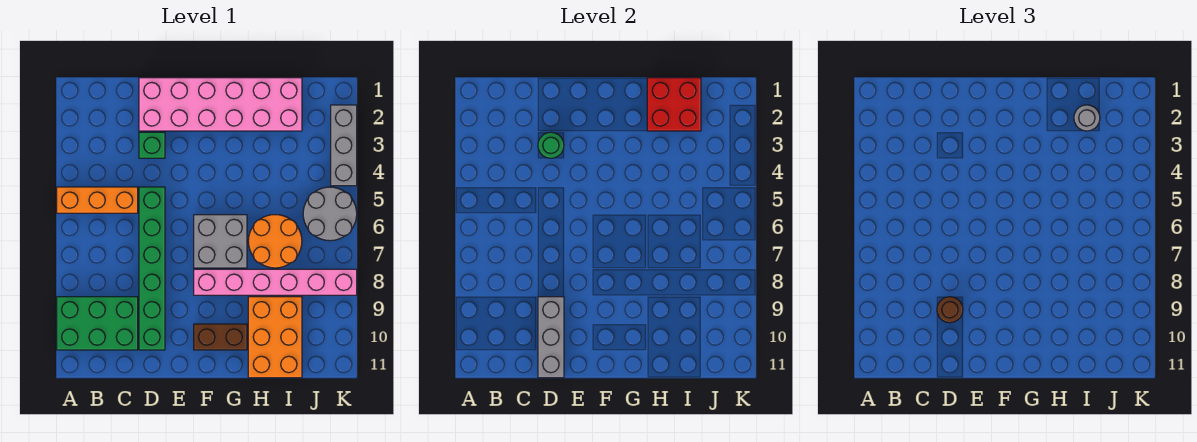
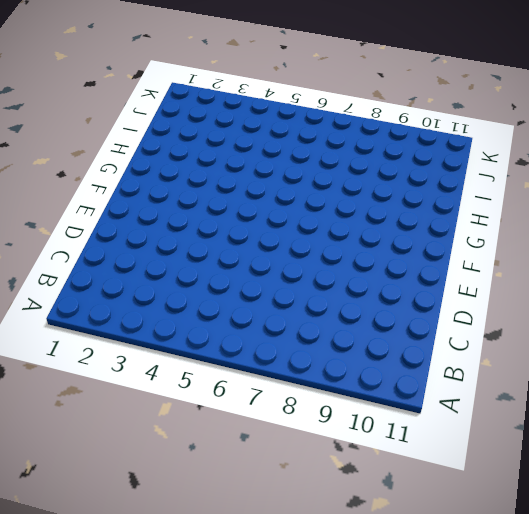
none -> orange 1x3 brick [57,187,138,213]
none -> green 2x3 brick [57,297,138,350]
none -> pink 2x6 brick [139,78,302,131]

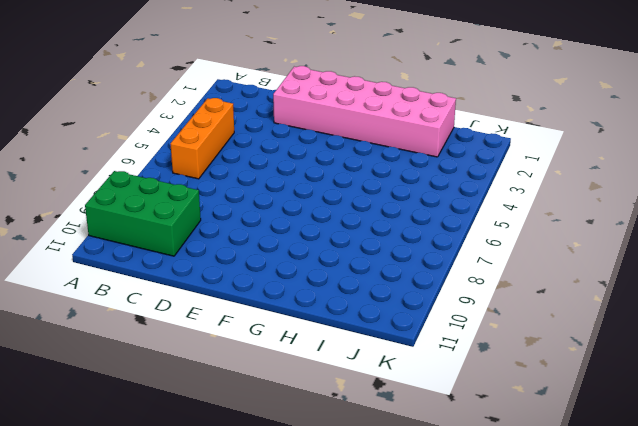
orange 1x3 brick [170,98,234,179] -> orange 1x3 brick turned to [57,187,138,213]
none -> green 1x1 brick [139,132,165,158]
none -> green 1x6 brick [139,187,165,350]
none -> grey 2x2 brick [194,215,247,268]

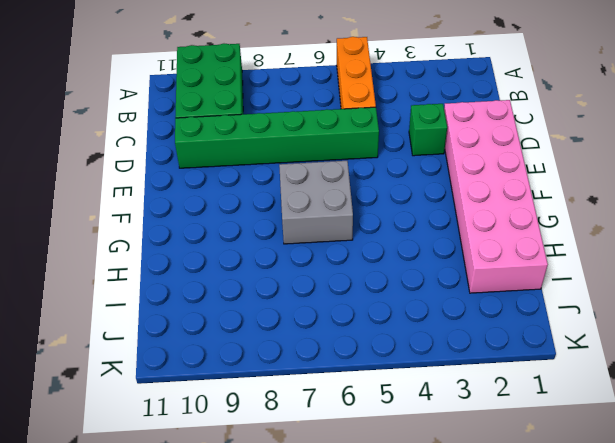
none -> pink 1x6 brick [194,269,357,295]
none -> brown 1x2 brick [194,324,247,350]
none -> orange 2x2 round brick [248,215,302,268]

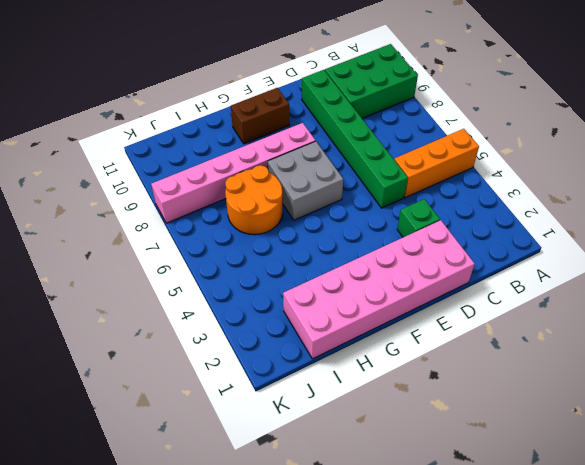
none -> orange 2x3 brick [248,297,302,378]
none -> grey 2x2 round brick [303,187,357,241]
none -> grey 1x3 brick [331,105,357,186]

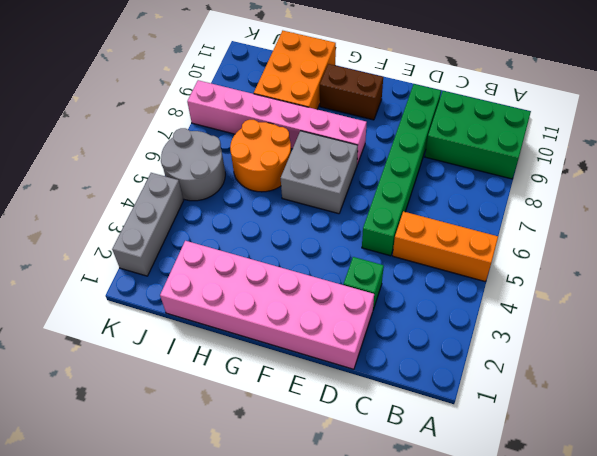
none -> green 1x1 round brick [538,132,564,158]
none -> grey 1x3 brick [538,297,564,378]
none -> red 2x2 brick [647,78,701,131]

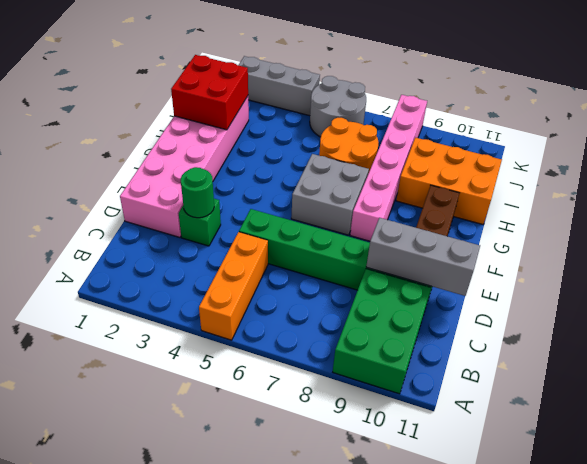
none -> brown 1x1 round brick [937,297,963,323]
none -> grey 1x1 round brick [1074,105,1100,131]

